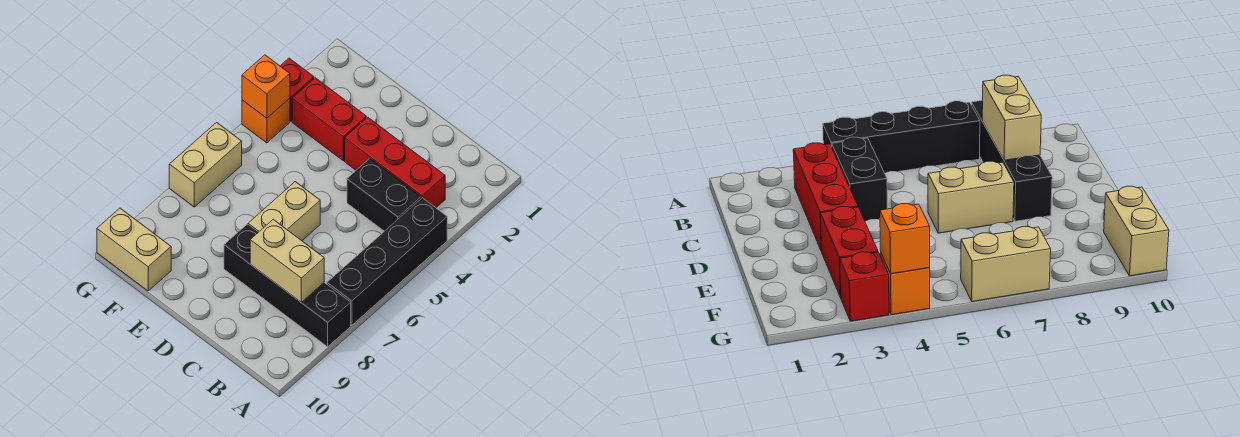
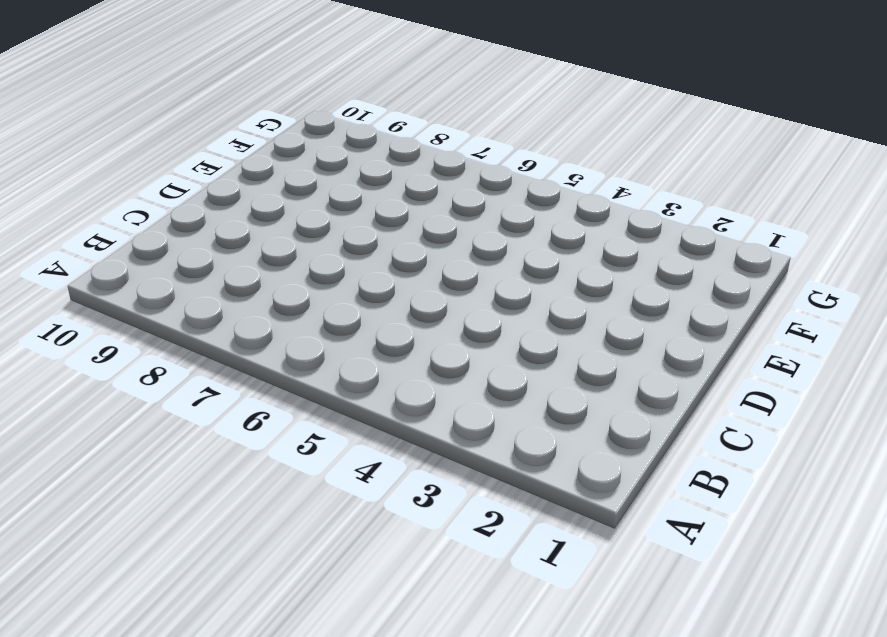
none -> black 1x4 brick [327,198,447,325]
none -> black 1x4 brick [224,225,351,347]
none -> red 1x3 brick [345,117,445,208]

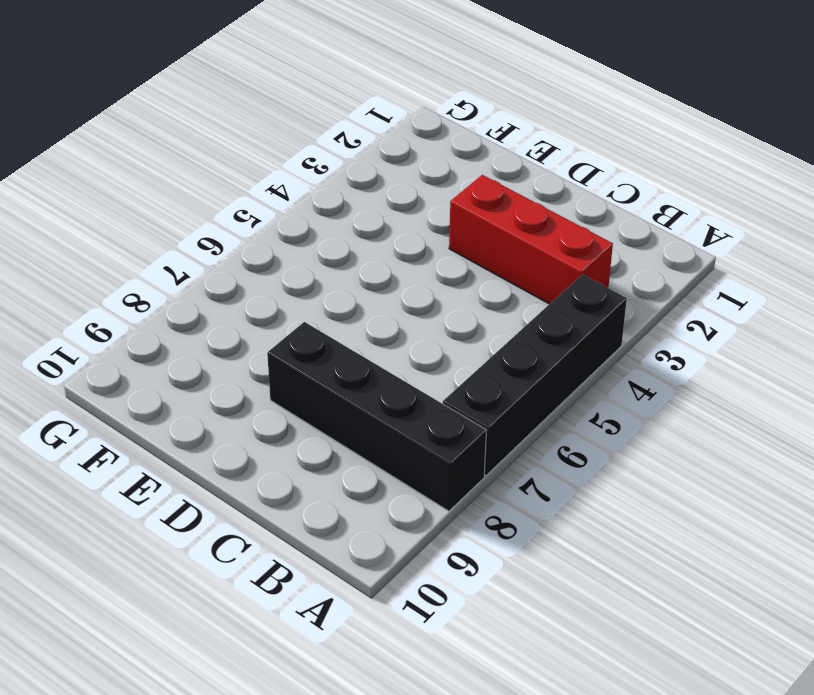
none -> black 1x2 brick [347,159,421,231]
none -> tan 1x2 brick [248,182,320,241]
none -> red 1x2 brick [292,78,366,161]

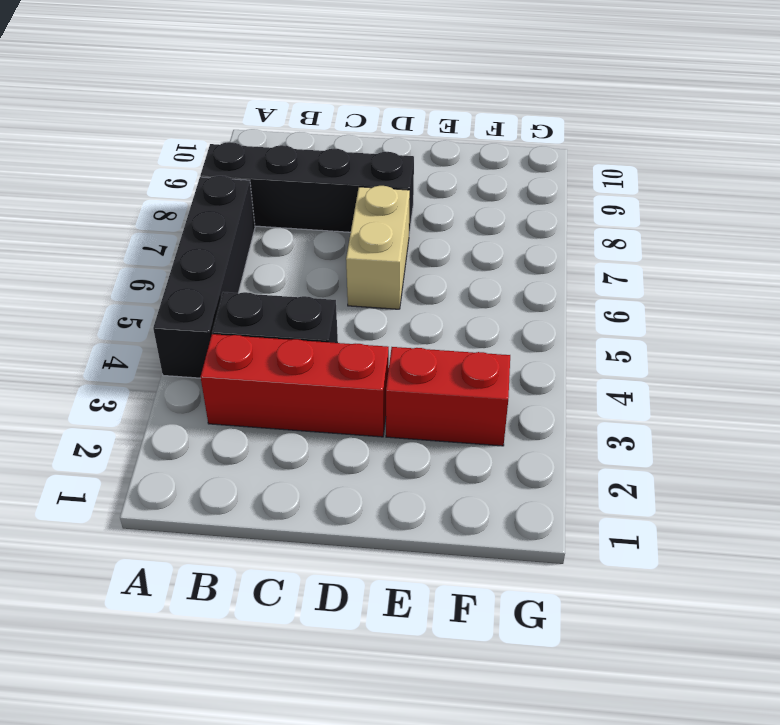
none -> tan 1x2 brick [97,208,171,291]
none -> red 1x1 brick [281,58,314,121]
none -> orange 1x1 brick [242,98,290,143]

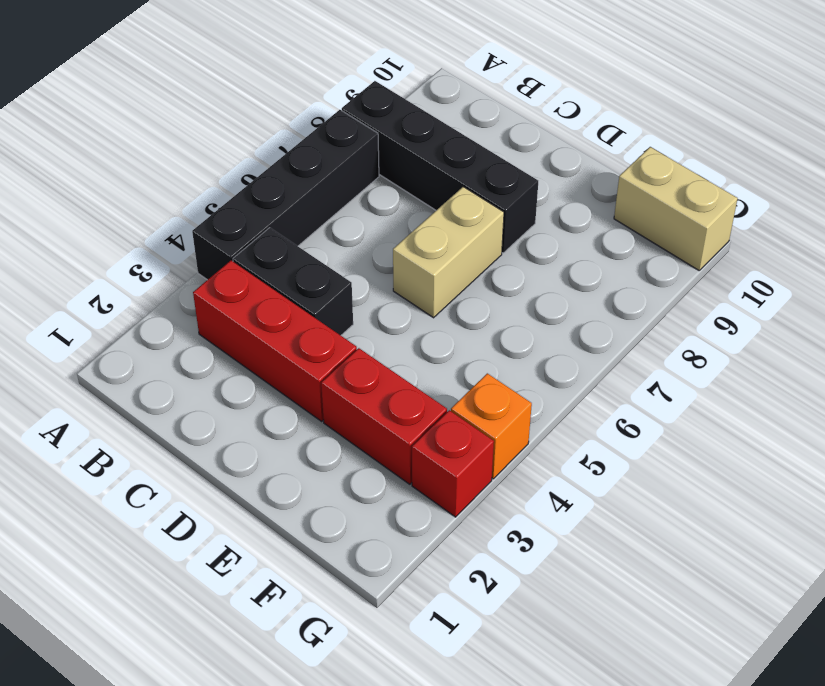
none -> tan 1x2 brick [169,122,242,207]
none -> tan 1x2 brick [250,219,324,302]
none -> orange 1x1 brick [242,55,290,118]

